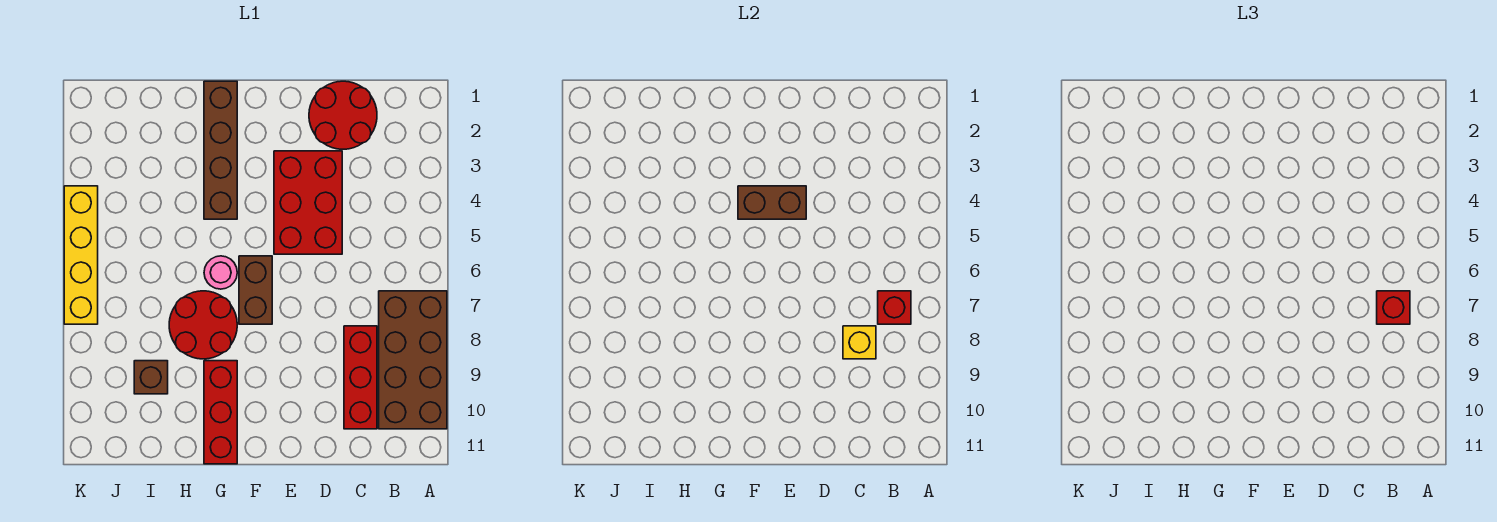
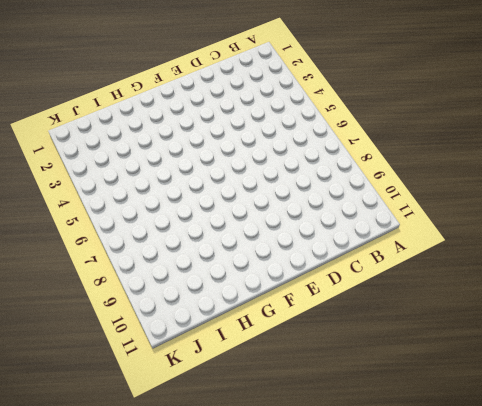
none -> brown 2x4 brick [379,291,447,429]
none -> red 2x2 round brick [309,81,377,149]
none -> red 1x3 brick [344,326,377,429]

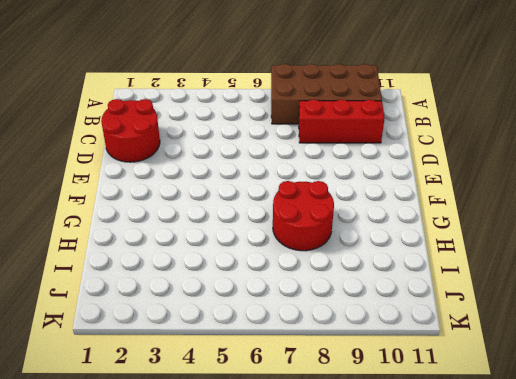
none -> red 2x3 brick [274,151,342,254]
none -> brown 1x2 brick [239,256,272,324]
none -> brown 1x4 brick [204,81,237,219]

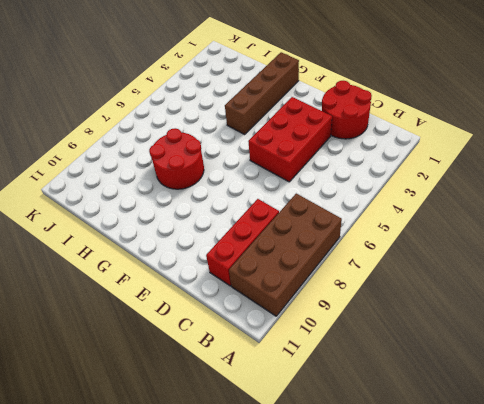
none -> brown 1x2 brick [239,256,272,324]
none -> pink 1x1 round brick [204,256,237,289]
none -> red 1x3 brick [204,361,237,464]

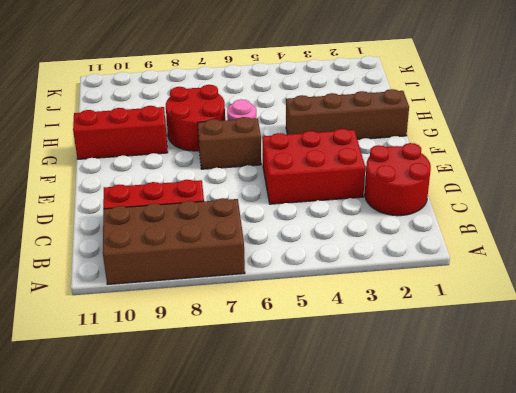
none -> brown 1x1 brick [134,361,168,394]
none -> yellow 1x4 brick [64,186,98,324]
none -> red 1x1 brick [878,291,911,324]

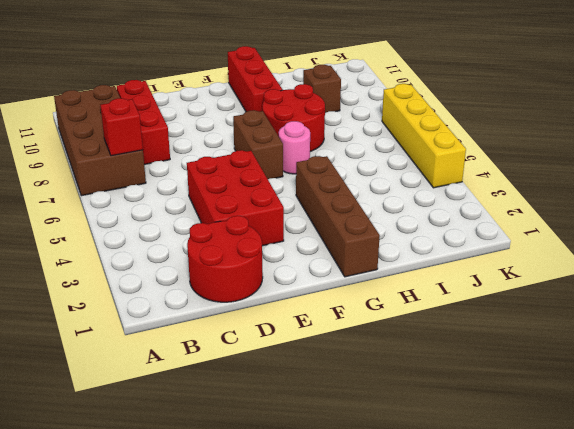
none -> yellow 1x1 brick [843,326,876,359]
none -> brown 1x2 brick [738,186,806,219]
none -> red 1x1 brick [1377,291,1410,324]

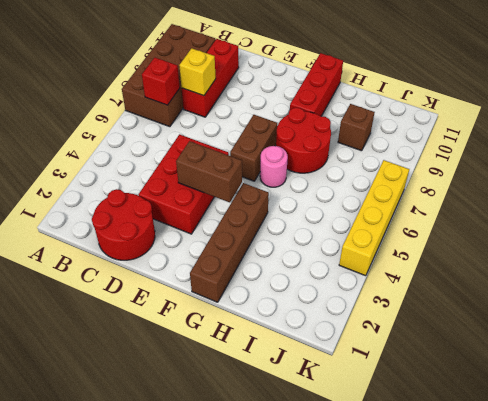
none -> red 1x1 brick [1377,291,1410,324]

